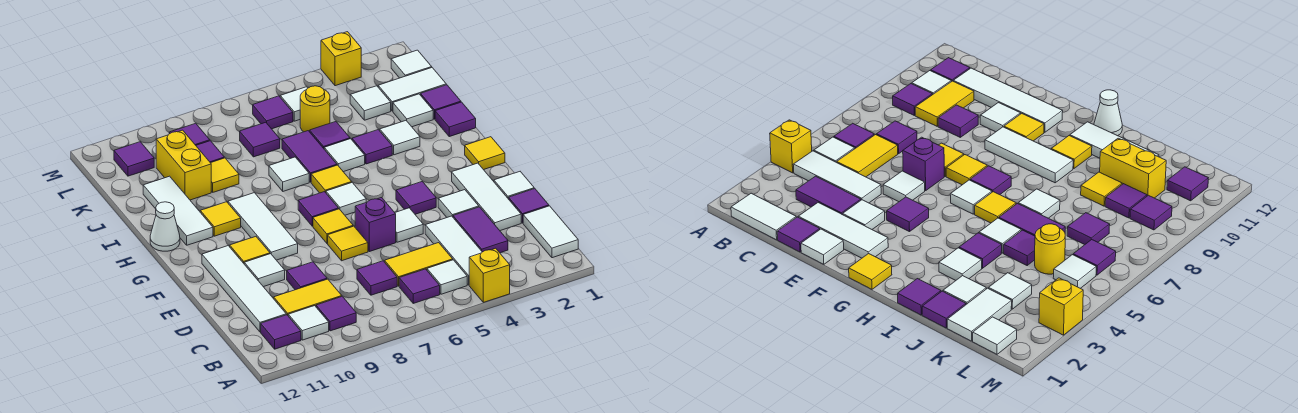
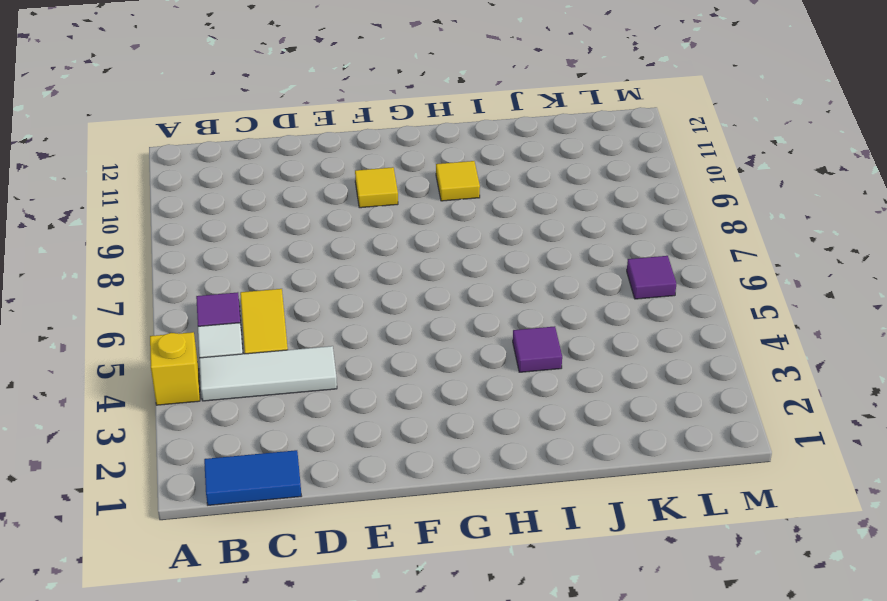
blue 1x2 tile [204,450,301,505] -> white 1x2 tile [523,206,578,258]
none -> purple 1x1 tile [316,296,356,331]
none -> white 1x1 tile [288,306,329,340]
none -> purple 1x1 tile [261,315,301,349]
none -> purple 1x2 tile [453,207,508,253]

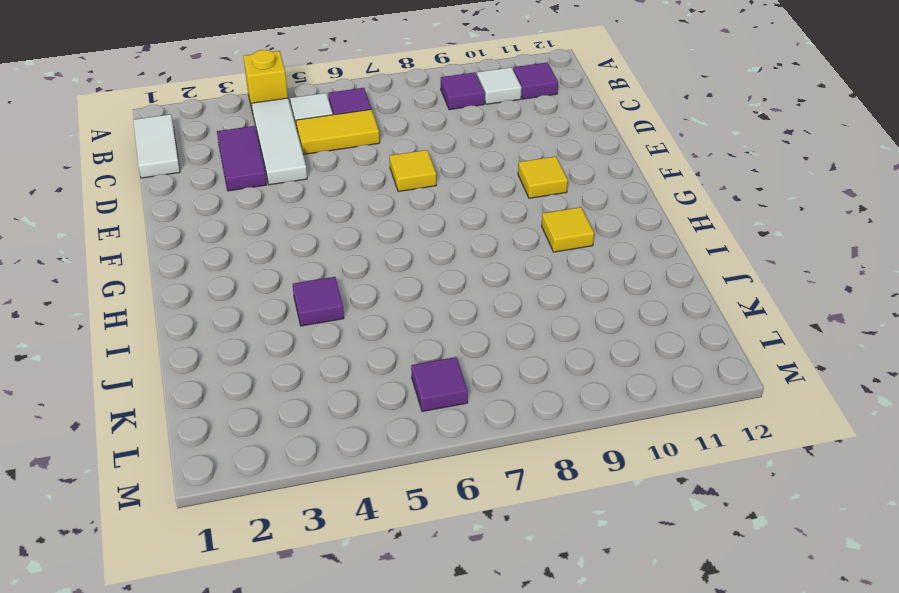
none -> purple 1x1 tile [357,261,397,295]
none -> yellow 1x2 tile [274,279,342,315]
none -> white 1x4 tile [202,246,286,332]
none -> purple 1x1 tile [509,189,549,223]

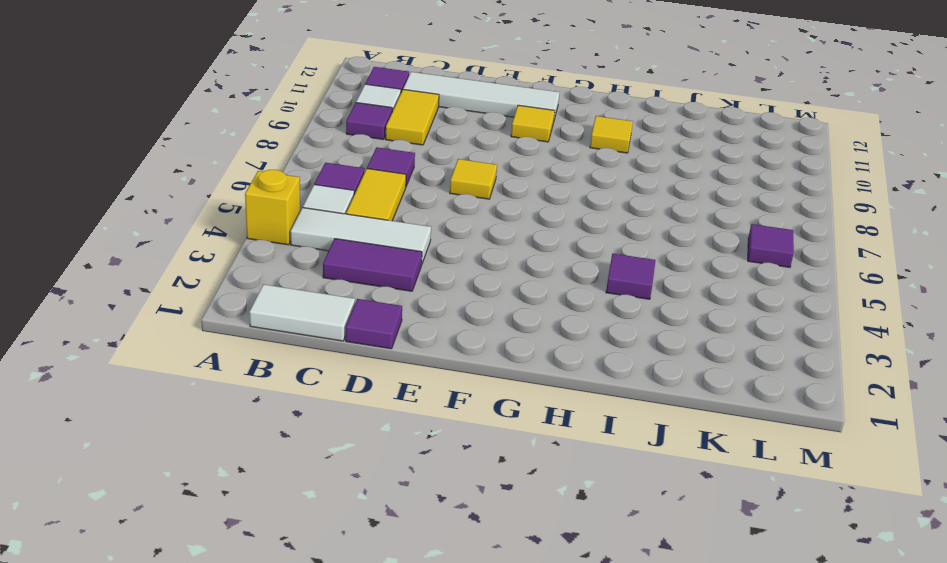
none -> white 1x3 tile [452,163,521,231]
none -> purple 1x1 tile [287,262,327,290]
none -> white 1x1 tile [494,172,534,199]
none -> white 1x1 tile [438,190,479,217]

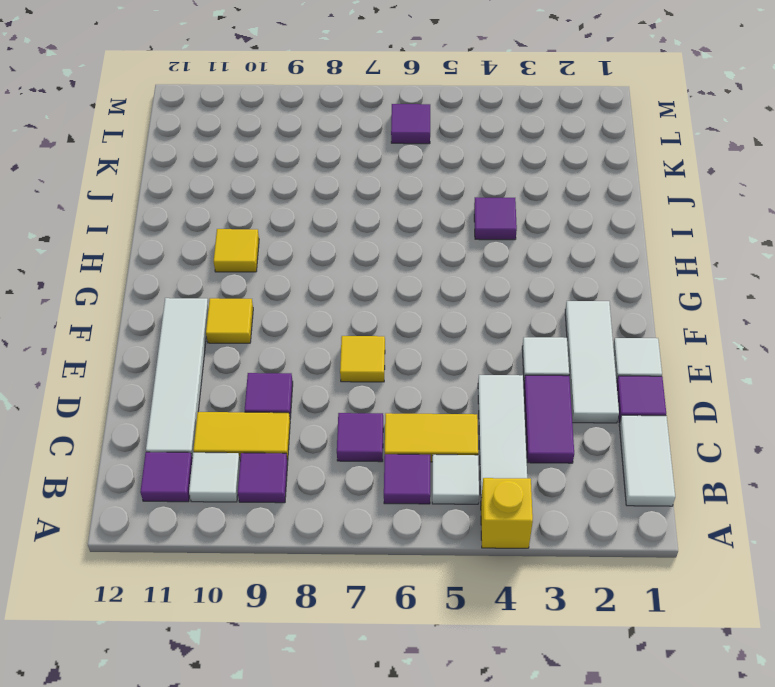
none -> white 1x1 tile [395,208,423,242]
none -> purple 1x1 brick [355,198,396,252]
none -> white 1x1 tile [244,254,285,287]
none -> purple 1x1 tile [396,182,436,214]

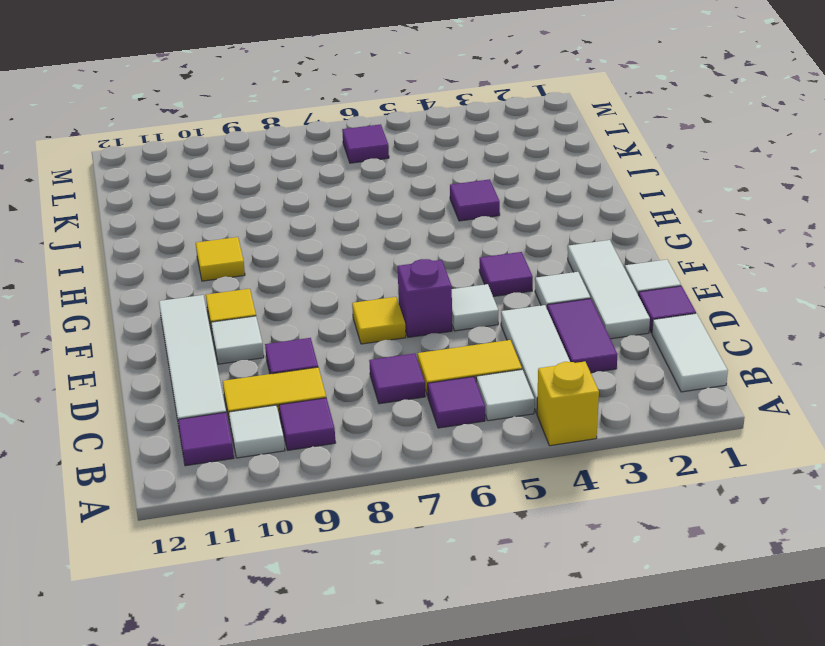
none -> yellow 1x1 tile [313,209,353,243]
none -> white 1x3 tile [228,193,298,260]
none -> yellow 1x1 tile [465,137,505,170]
none -> white 1x1 tile [326,183,366,215]

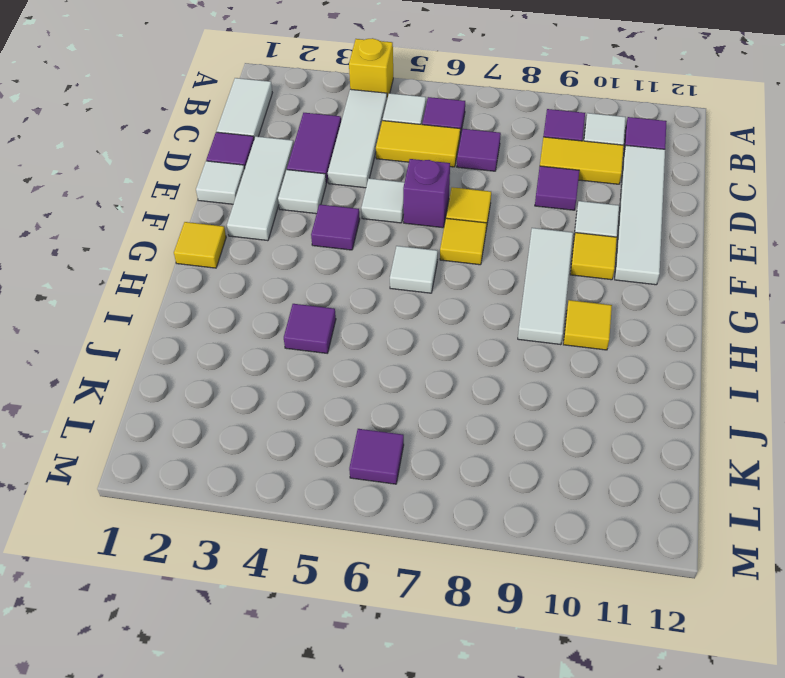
none -> purple 1x1 tile [298,192,339,226]
none -> yellow 1x1 tile [311,165,352,193]
none -> white 1x3 tile [143,176,213,245]
none -> white 1x1 cone [150,202,180,251]

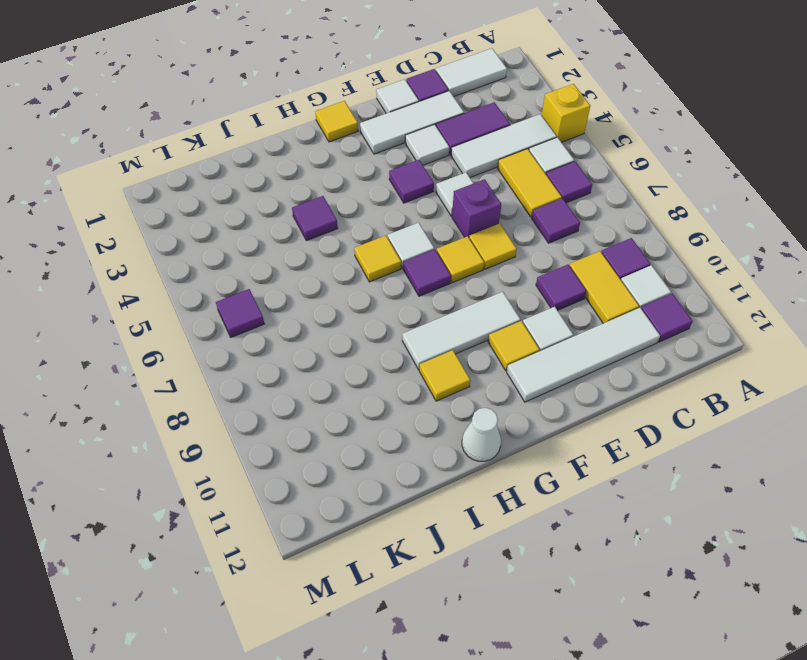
none -> white 1x3 tile [143,176,213,245]
none -> purple 1x1 tile [435,102,476,137]
none -> white 1x1 tile [380,121,420,155]
none -> white 1x1 tile [324,139,365,172]

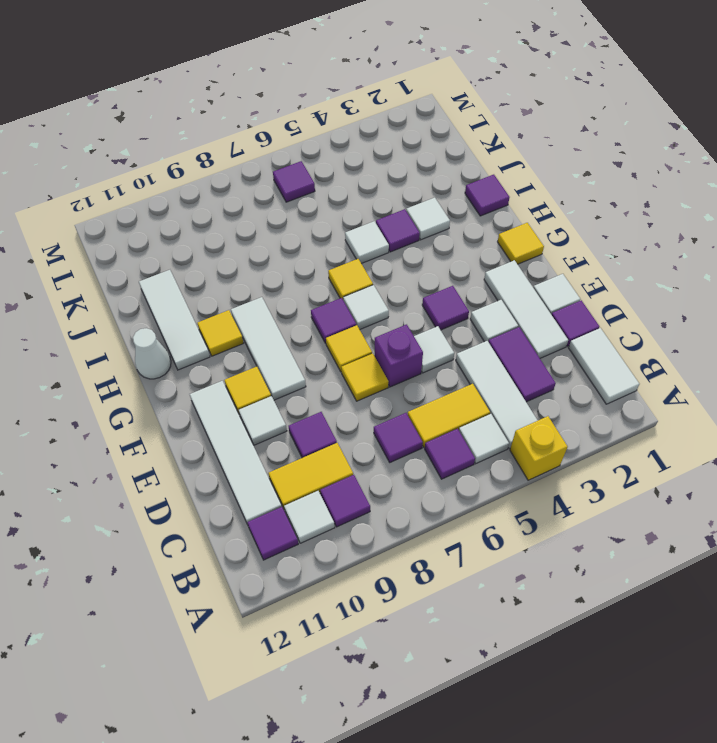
none -> purple 1x2 tile [282,131,337,182]
none -> white 1x1 tile [269,157,309,191]
none -> purple 1x1 tile [421,85,461,119]
none -> white 1x1 tile [393,94,433,127]

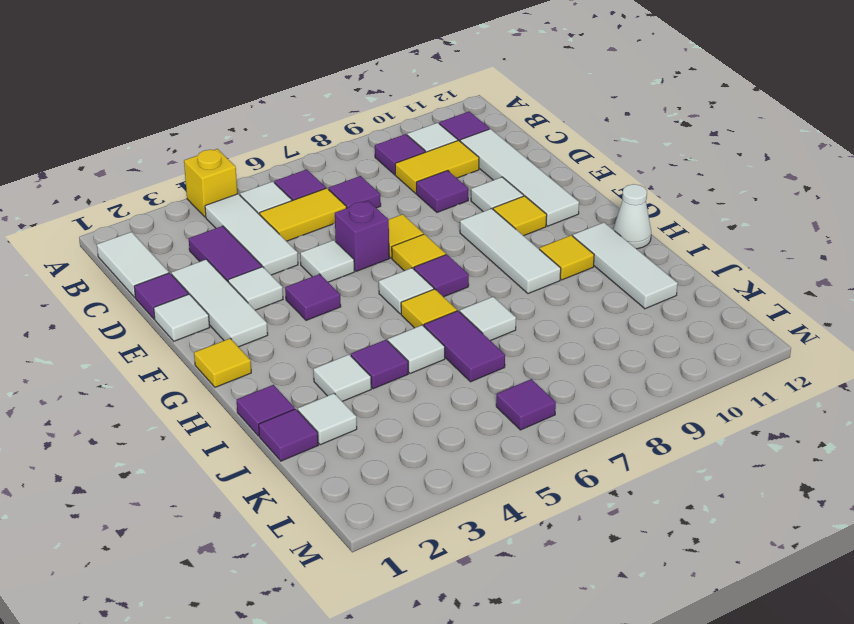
none -> purple 1x1 tile [310,122,350,148]
none -> yellow 1x1 tile [211,158,239,192]
none -> yellow 1x2 brick [156,130,211,200]
none -> white 1x2 tile [378,68,446,111]

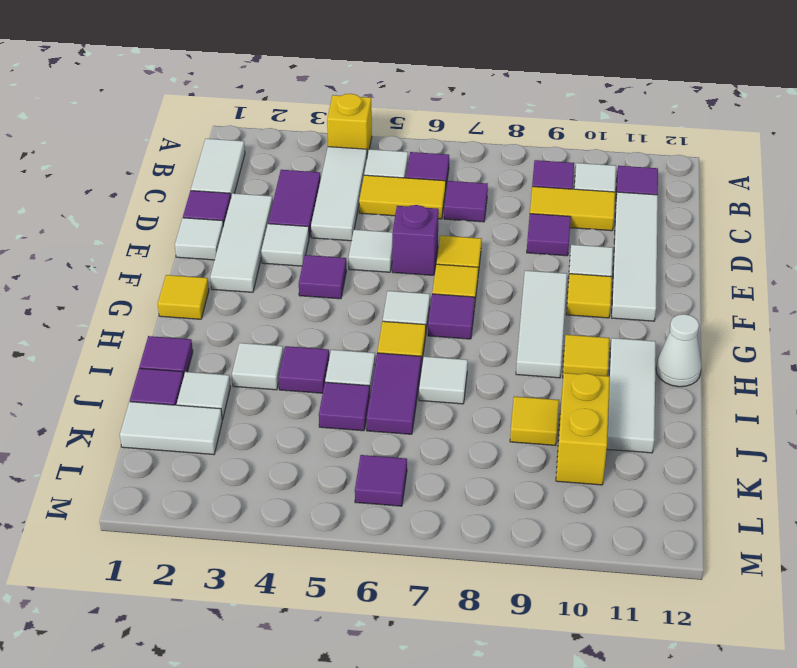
none -> white 1x1 tile [350,86,391,120]
none -> yellow 1x1 round brick [300,86,330,132]
none -> purple 1x1 tile [240,122,280,157]
none -> purple 1x1 tile [196,141,224,163]

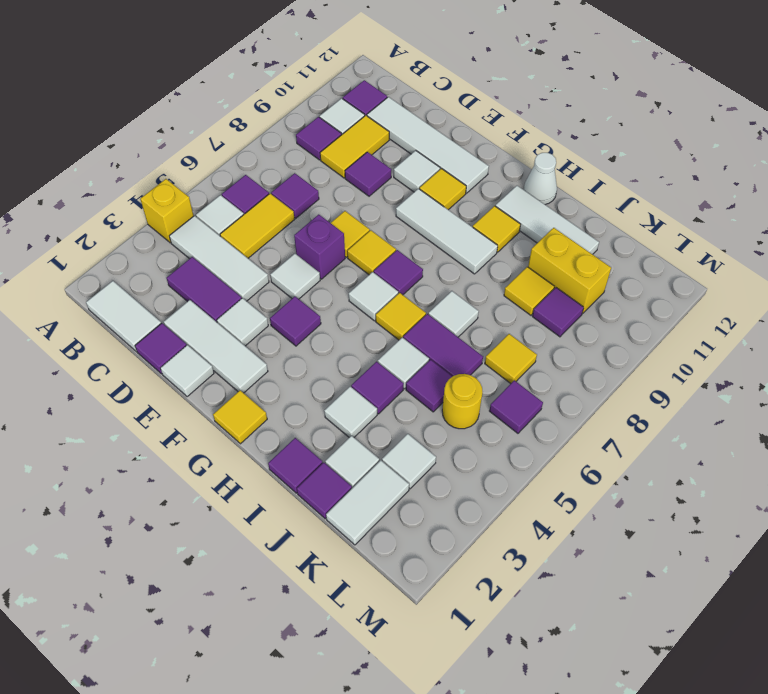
yellow 1x1 tile [485,334,537,384] -> purple 1x1 tile [240,122,280,157]
none -> white 1x1 tile [391,50,432,78]
none -> white 1x1 tile [280,87,308,121]
none -> purple 1x1 tile [169,123,210,145]
none -> purple 1x1 tile [114,142,154,176]

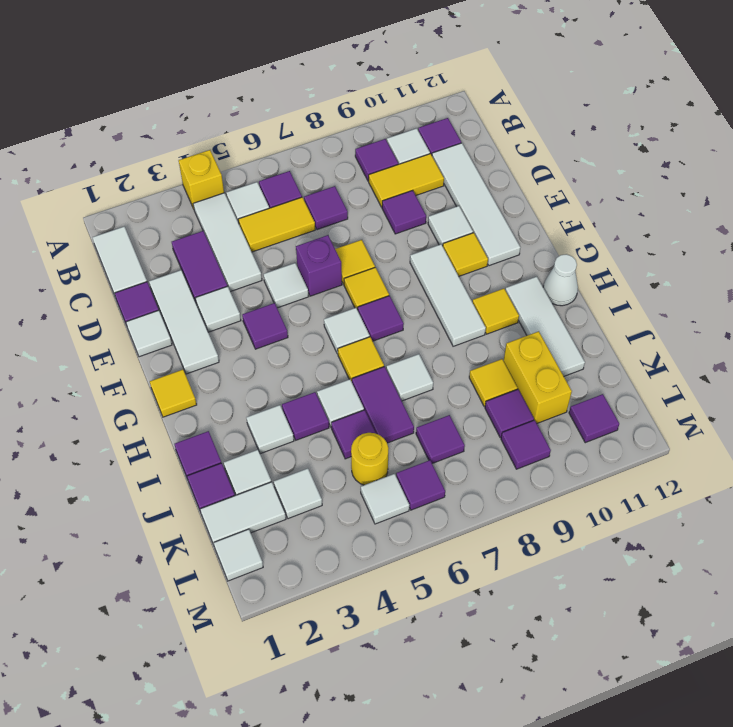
none -> yellow 1x1 brick [321,32,362,86]

